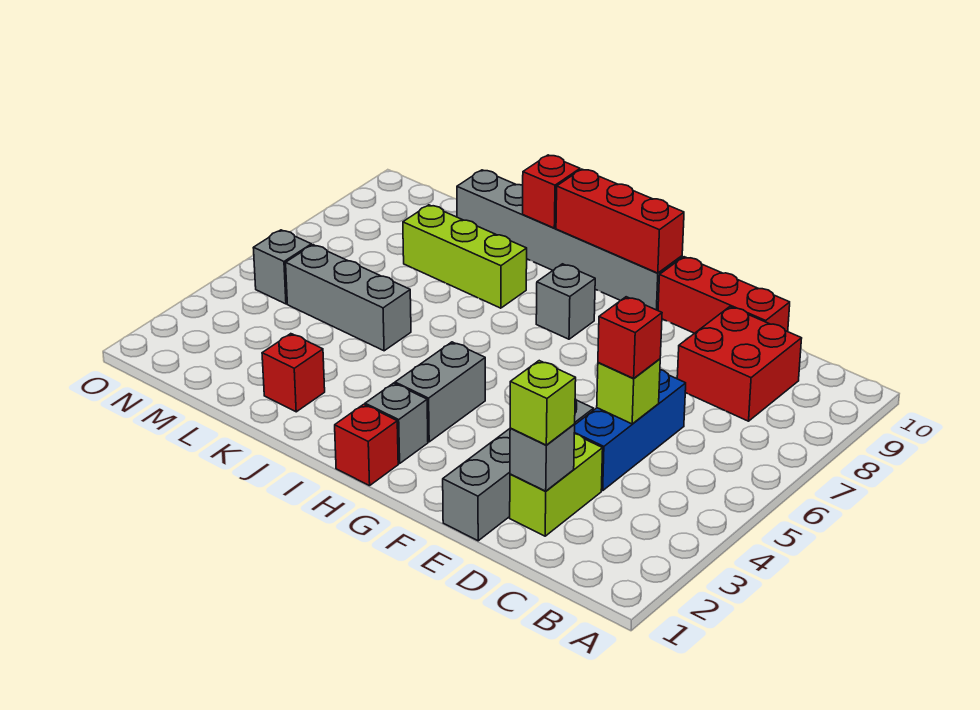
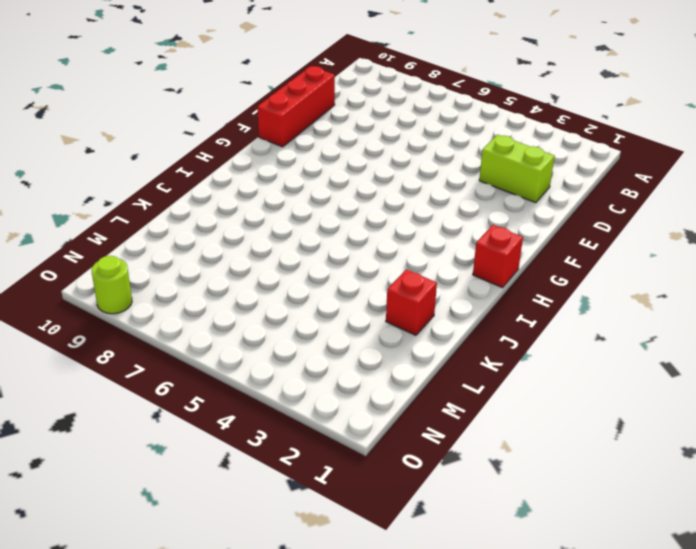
lime 1x1 round brick [92,256,132,314] -> none
none -> red 2x2 brick [677,307,802,421]
none -> blue 1x3 brick [574,370,686,491]
none -> grey 1x4 brick [443,399,594,541]

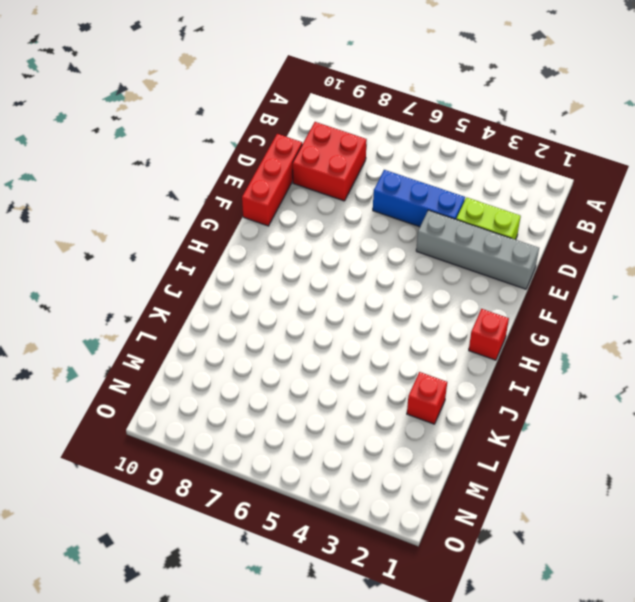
none -> grey 1x6 brick [457,170,682,311]
none -> grey 1x1 brick [365,383,428,463]
none -> grey 1x2 brick [395,342,485,442]

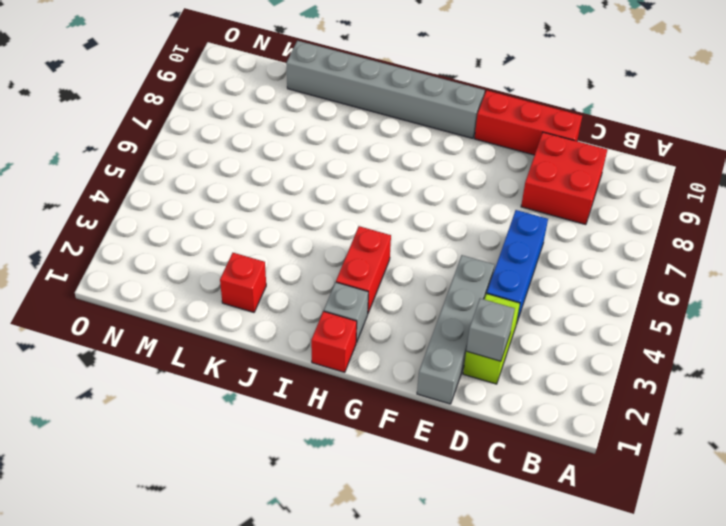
red 1x2 brick [336,226,391,313] -> grey 1x2 brick [395,342,485,442]
none -> grey 1x1 brick [536,264,595,339]
none -> lime 1x3 brick [403,205,527,308]
none -> grey 1x3 brick [286,245,411,351]

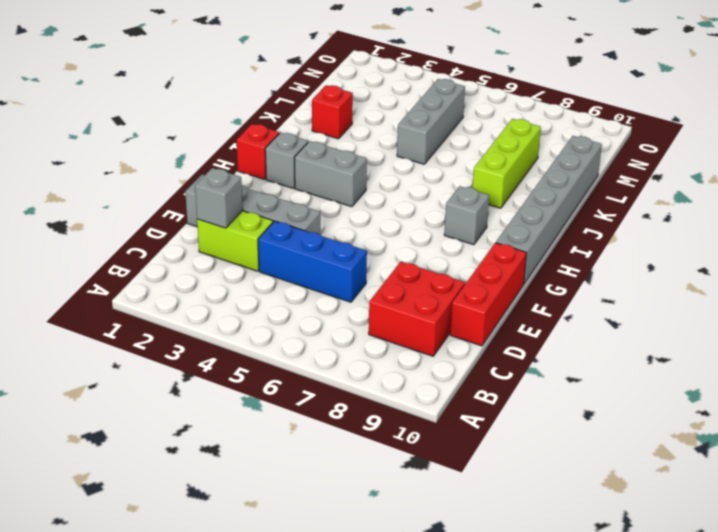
none -> grey 1x1 brick [253,230,312,304]
none -> lime 1x1 brick [597,359,660,424]
none -> red 1x3 brick [556,169,684,273]

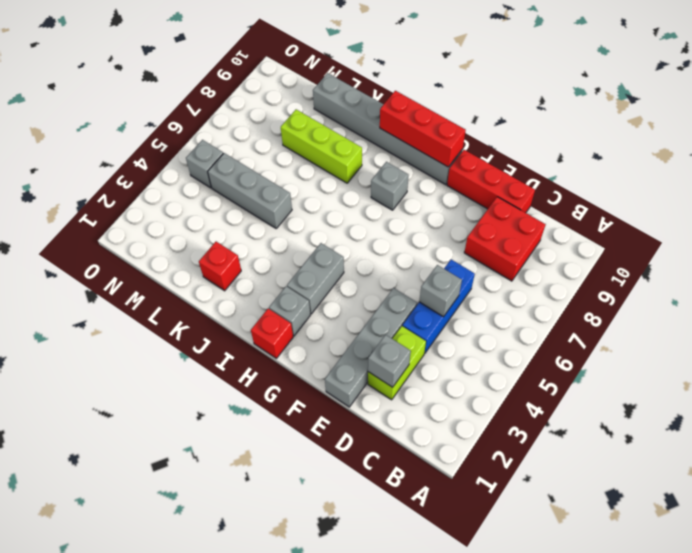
grey 1x1 brick [419,265,462,317] -> lime 1x1 brick [597,359,660,424]
none -> red 1x1 brick [523,155,580,228]
none -> lime 1x1 brick [510,361,576,445]
none -> red 1x1 brick [598,297,662,378]

